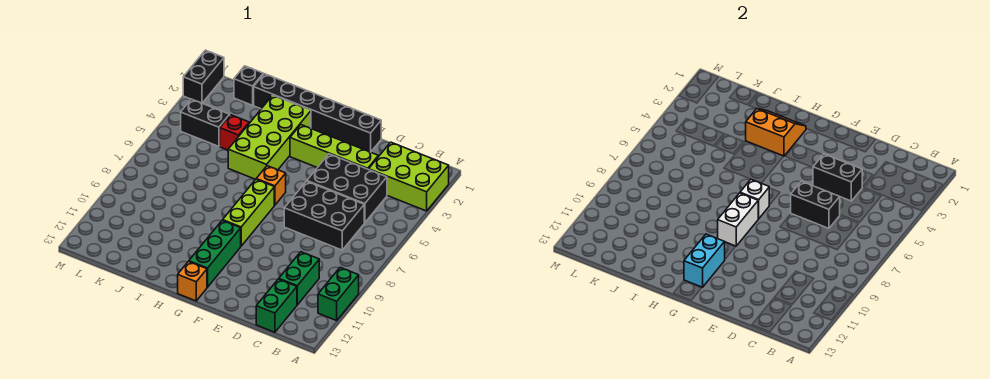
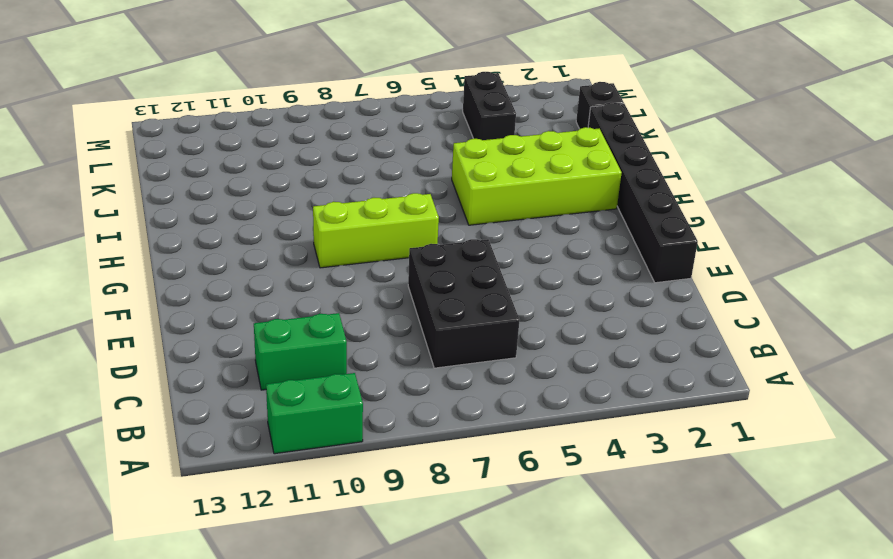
none -> lime 2x3 brick [369,142,449,211]
none -> black 2x3 brick [307,154,387,223]
none -> green 1x2 brick [256,279,297,332]

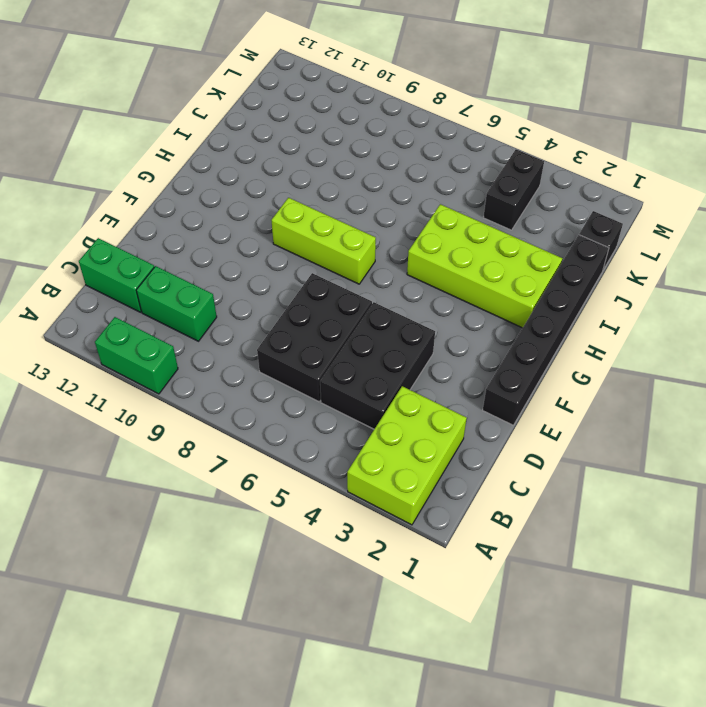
none -> lime 1x4 brick [290,125,378,169]
none -> orange 1x1 brick [256,166,286,205]
none -> green 1x3 brick [189,220,241,287]

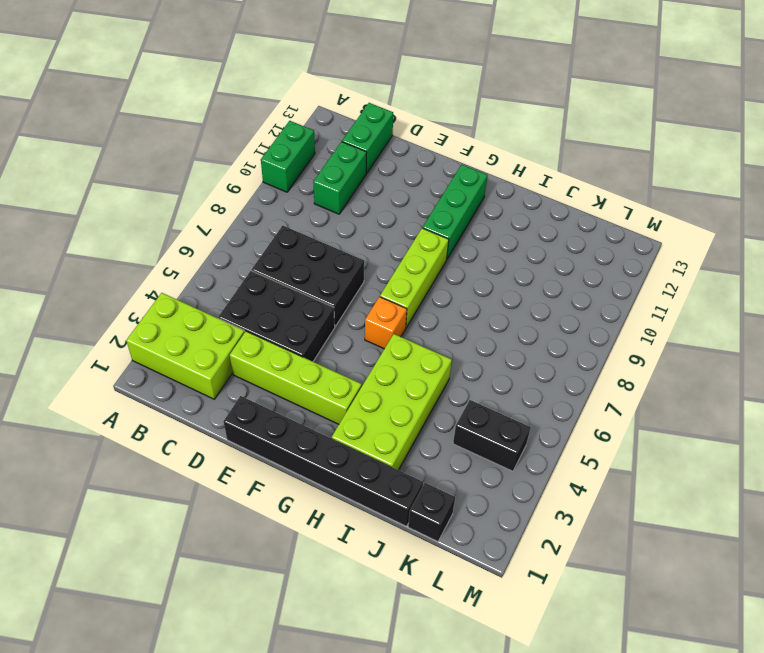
none -> orange 1x1 brick [178,262,207,301]
none -> red 1x1 brick [220,115,249,150]
none -> black 1x2 brick [183,50,224,103]

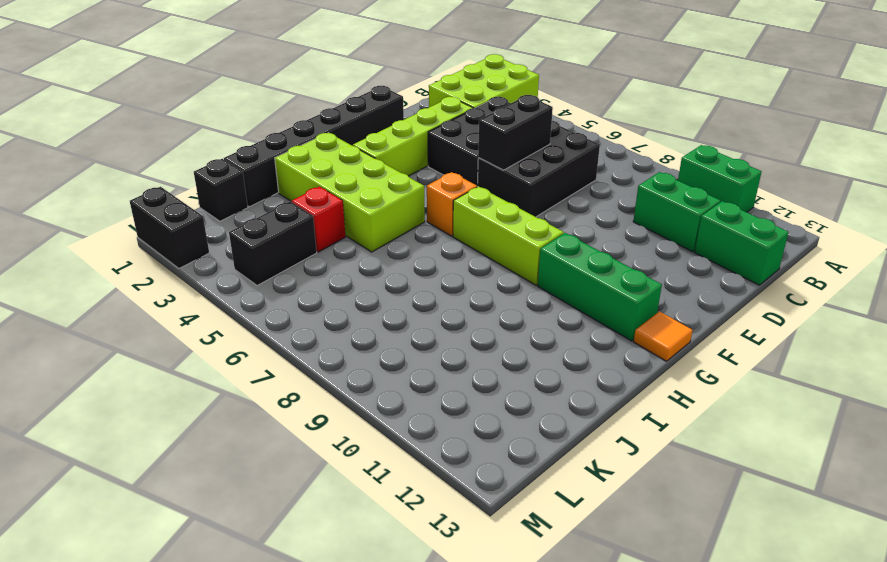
orange 1x1 tile [634,311,692,361] -> orange 1x1 brick [178,262,207,301]
none -> black 1x2 brick [813,154,862,201]
none -> white 1x1 brick [740,179,769,219]
none -> white 1x2 brick [718,193,758,246]

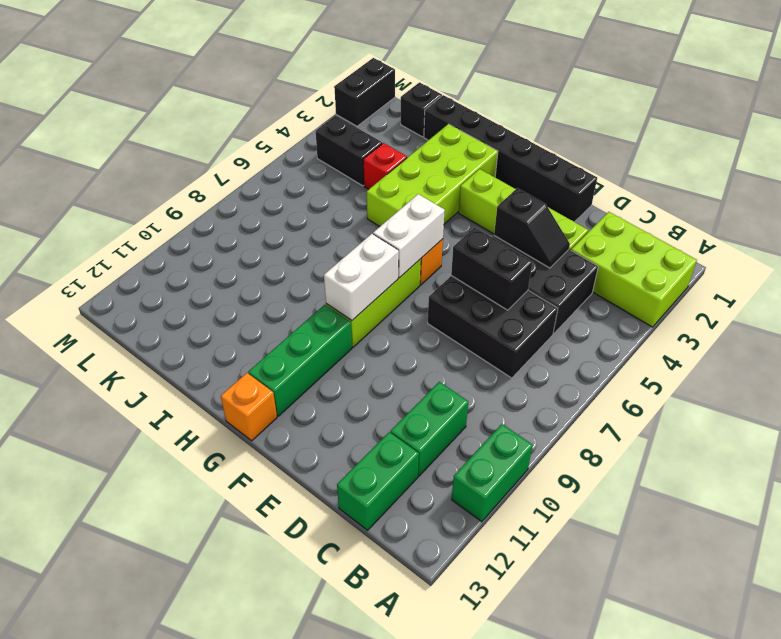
black 1x2 slope [494,188,570,268] -> black 1x2 brick [813,154,862,201]
white 1x2 brick [373,194,445,278] -> white 1x1 brick [740,179,769,219]
none -> cyan 1x2 brick [684,234,725,287]
none -> orange 2x2 slope [746,109,806,156]

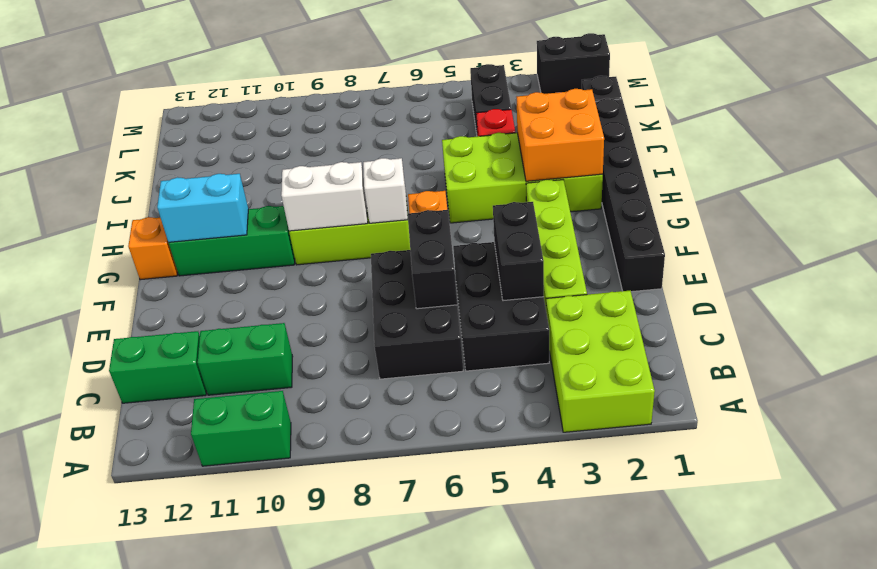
orange 2x2 brick [517,89,604,181] -> orange 2x2 slope [746,109,806,156]

